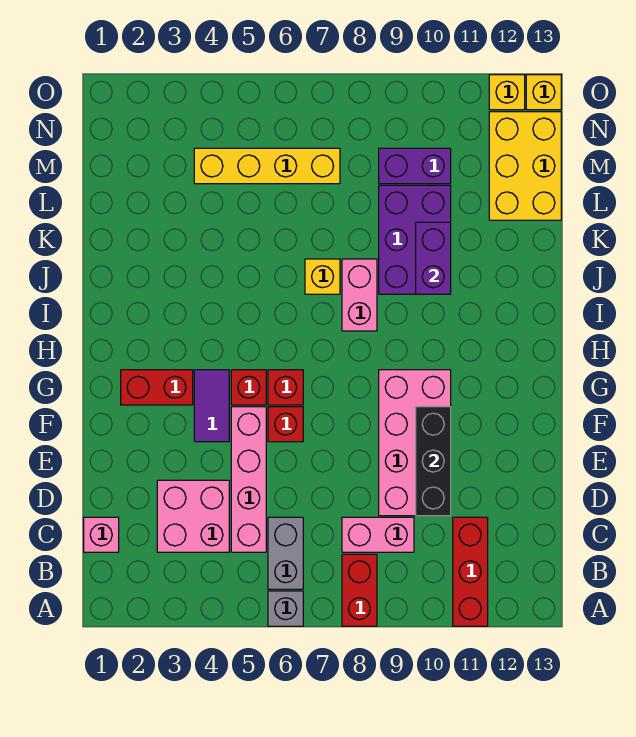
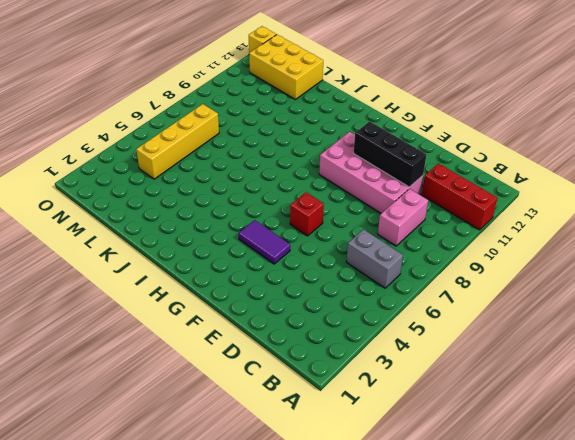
none -> grey 1x1 brick [268,591,303,626]
none -> red 1x2 brick [342,554,377,626]
none -> pink 1x1 brick [84,517,119,552]

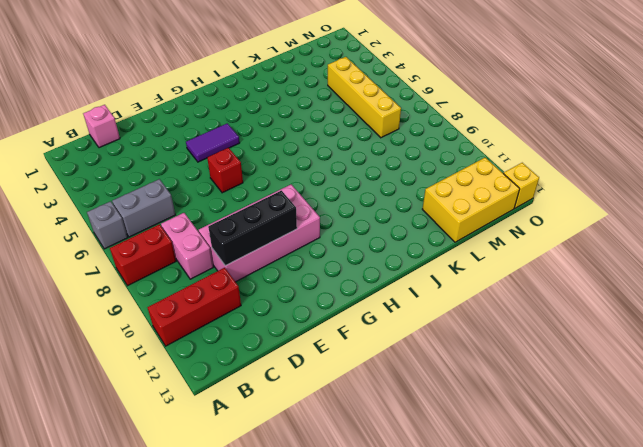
none -> pink 2x2 brick [157,480,229,552]
none -> pink 1x4 brick [231,407,266,552]
none -> red 1x2 brick [121,370,193,405]

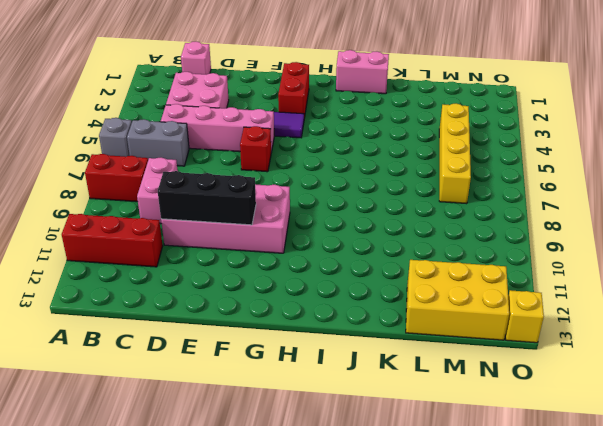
pink 1x2 brick [336,50,389,94] -> pink 1x2 brick moved to [342,259,377,331]
none -> red 1x1 brick [231,370,266,405]
none -> red 1x1 brick [268,370,303,405]
none -> yellow 1x1 brick [305,259,340,294]

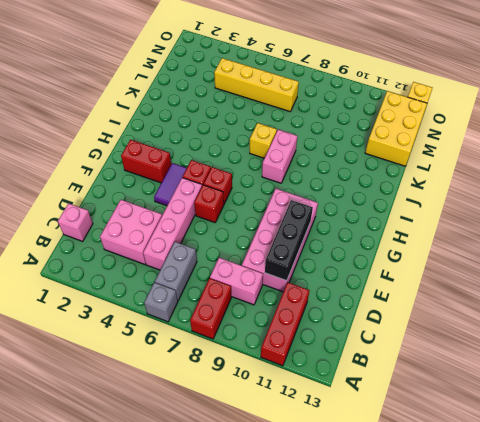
none -> purple 2x3 brick [379,185,451,294]
none -> purple 1x2 brick [379,148,451,184]
none -> yellow 1x1 brick [489,75,525,110]

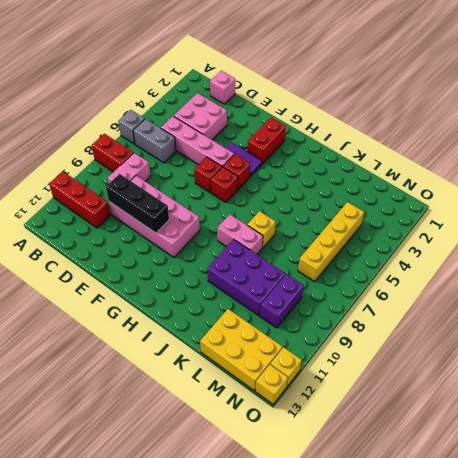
none -> purple 1x2 brick [416,222,451,294]

